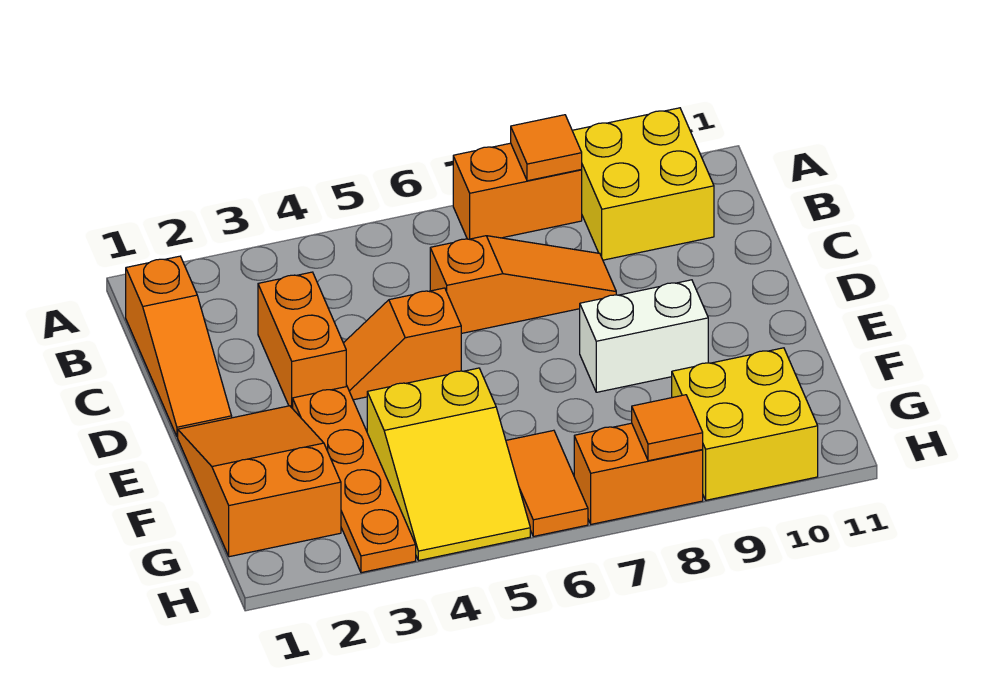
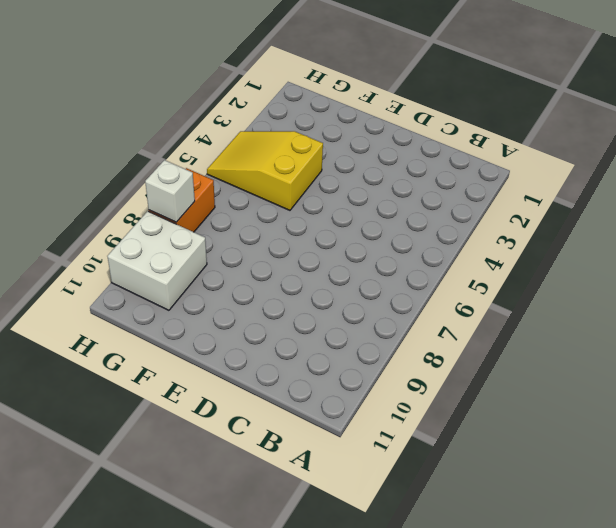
white 2x2 brick [107,211,207,310] -> yellow 2x2 brick [672,348,818,500]
white 1x1 brick [145,160,195,222] -> orange 1x1 tile [632,395,703,461]
none -> orange 1x2 brick [453,143,582,239]
none -> yellow 2x2 brick [572,108,714,260]
none -> orange 1x3 slope [126,256,232,437]

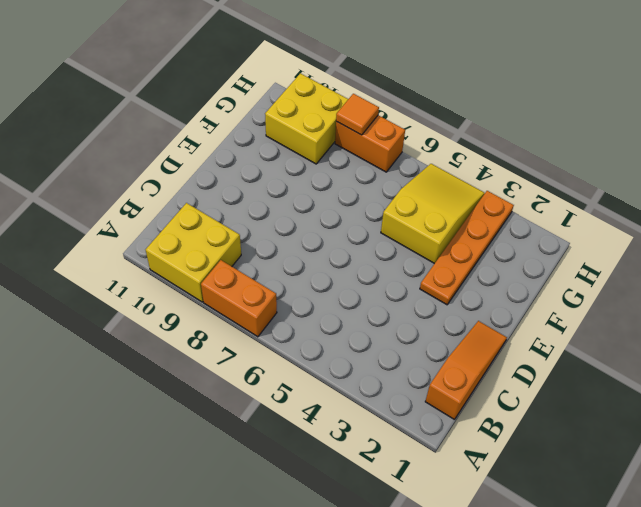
none -> orange 1x2 brick [258,272,346,409]
none -> orange 1x3 slope [430,236,616,334]
none -> orange 1x2 slope [344,288,461,400]

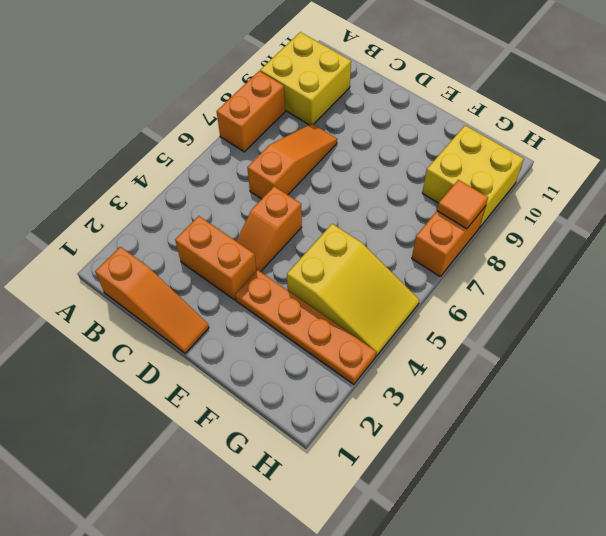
none -> orange 2x3 slope [178,406,341,557]
none -> white 1x2 brick [580,280,708,392]
none -> orange 1x2 tile [506,430,588,536]

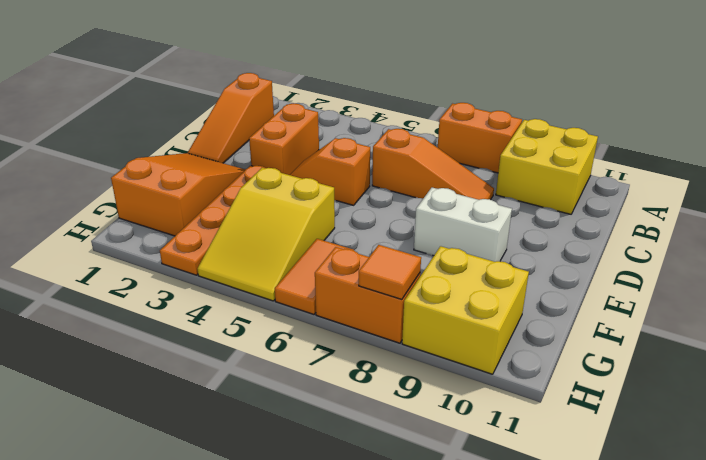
none -> orange 1x1 tile [511,115,582,181]

